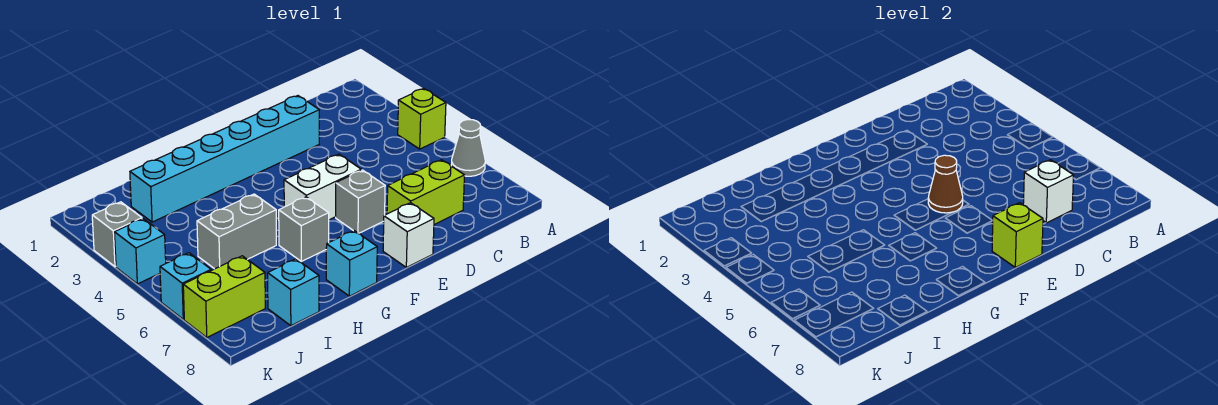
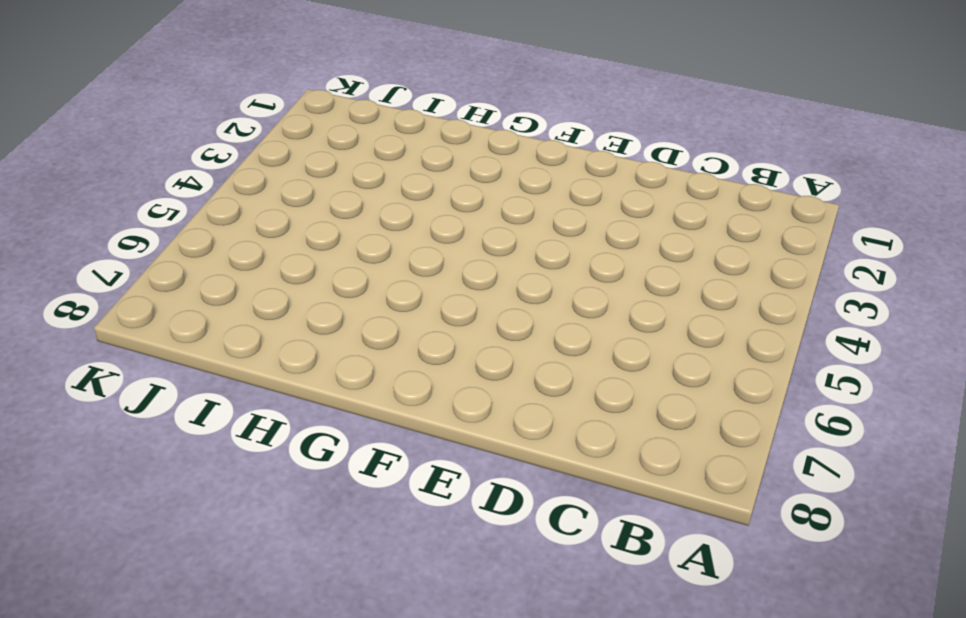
none -> lime 1x1 brick [398,88,446,149]
none -> grey 1x1 cone [451,120,485,176]
none -> lime 1x2 brick [387,160,465,225]

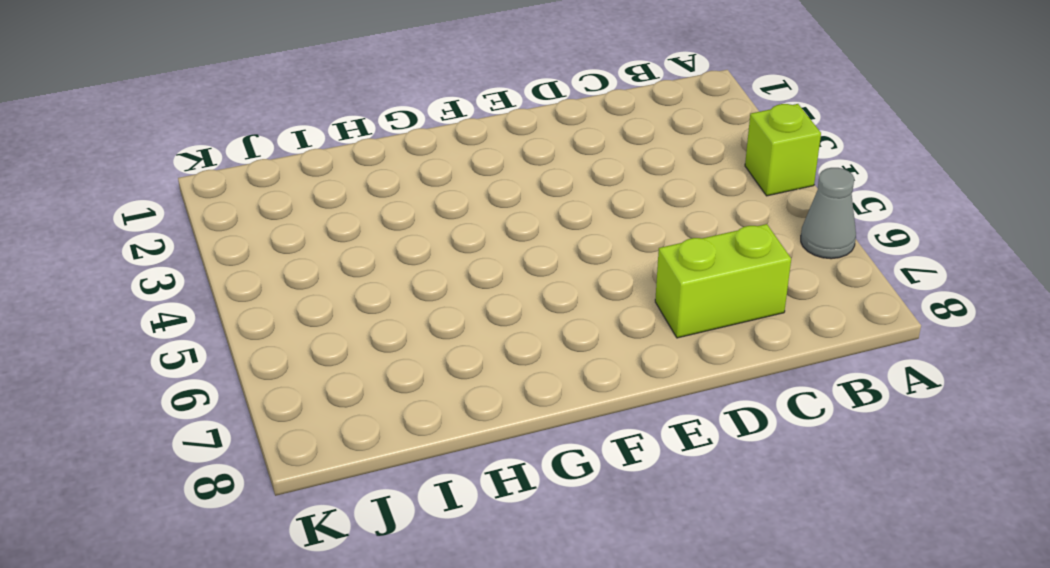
none -> cyan 1x6 brick [130,96,319,222]
none -> white 1x2 brick [284,154,361,220]
none -> grey 1x1 brick [336,170,385,233]

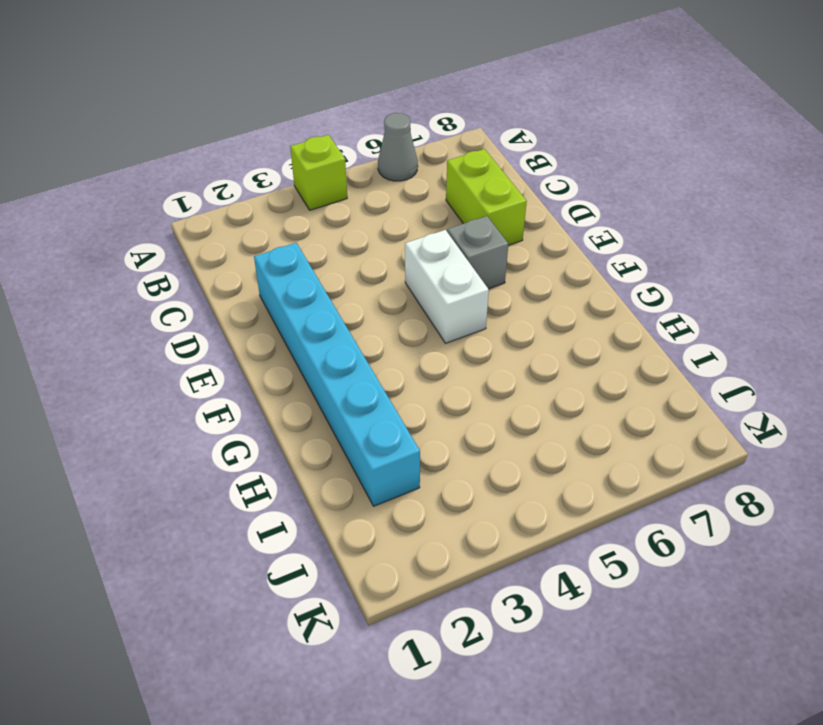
none -> white 1x1 brick [383,203,434,267]
none -> grey 1x1 brick [279,197,329,261]
none -> cyan 1x1 brick [326,231,377,296]

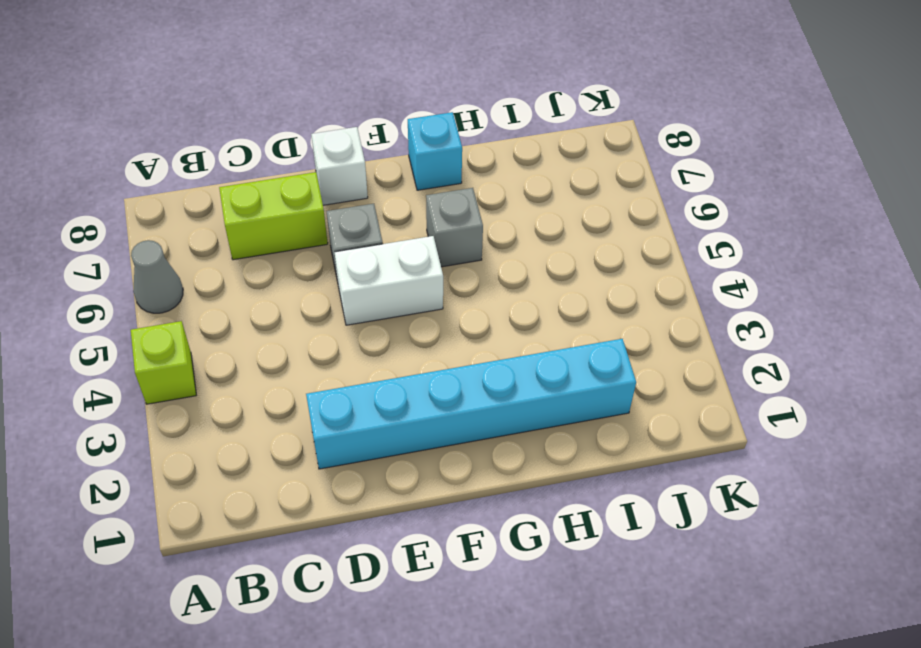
none -> grey 1x2 brick [197,194,276,269]
none -> cyan 1x1 brick [268,259,319,326]
none -> lime 1x2 brick [183,256,265,337]

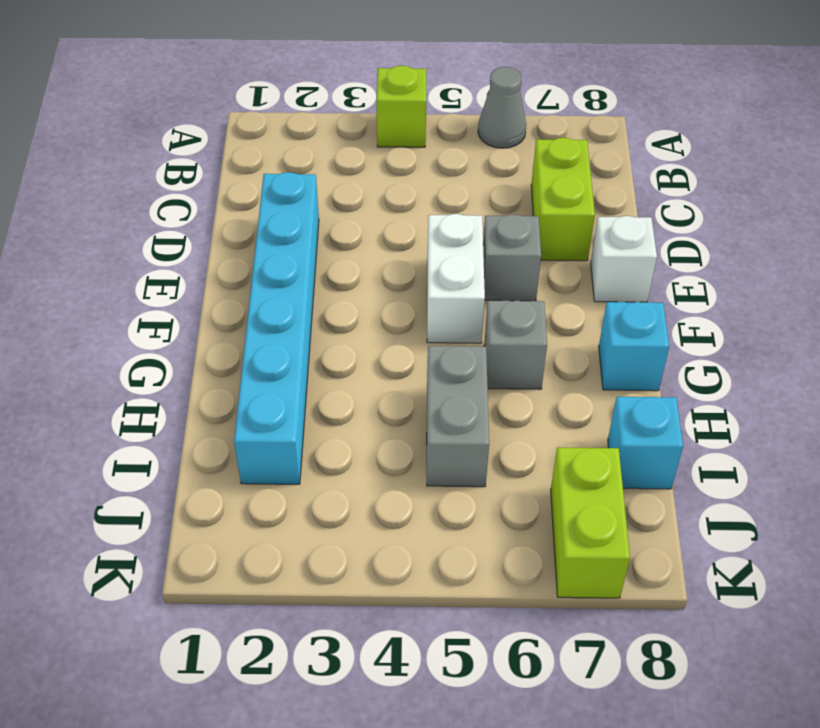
none -> grey 1x1 brick [92,202,142,267]
none -> cyan 1x1 brick [114,219,166,284]
none -> cyan 1x1 brick [160,253,211,319]

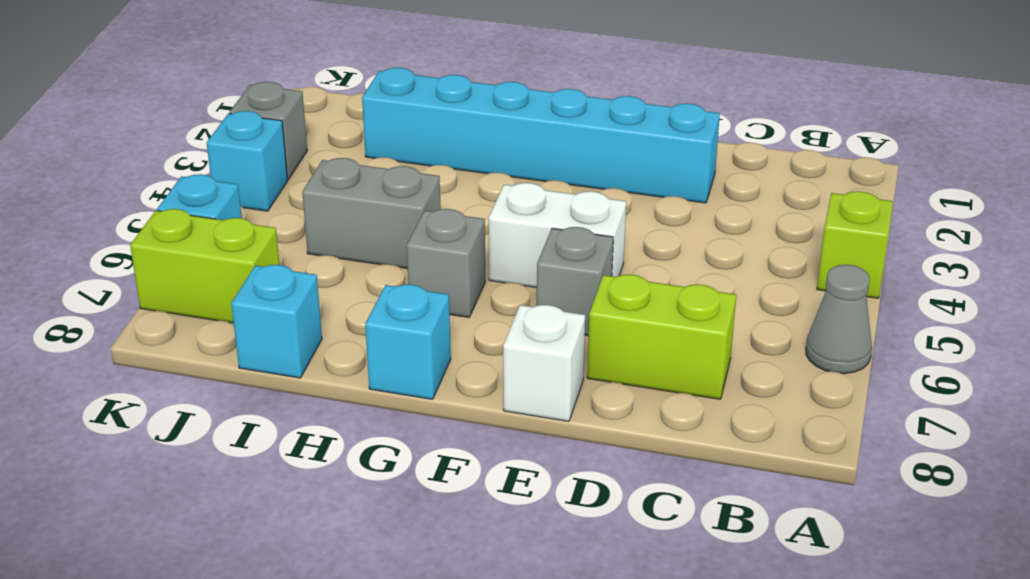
none -> white 1x1 brick [1023,160,1074,223]
none -> brown 1x1 cone [928,155,963,213]
none -> lime 1x1 brick [992,203,1043,267]

